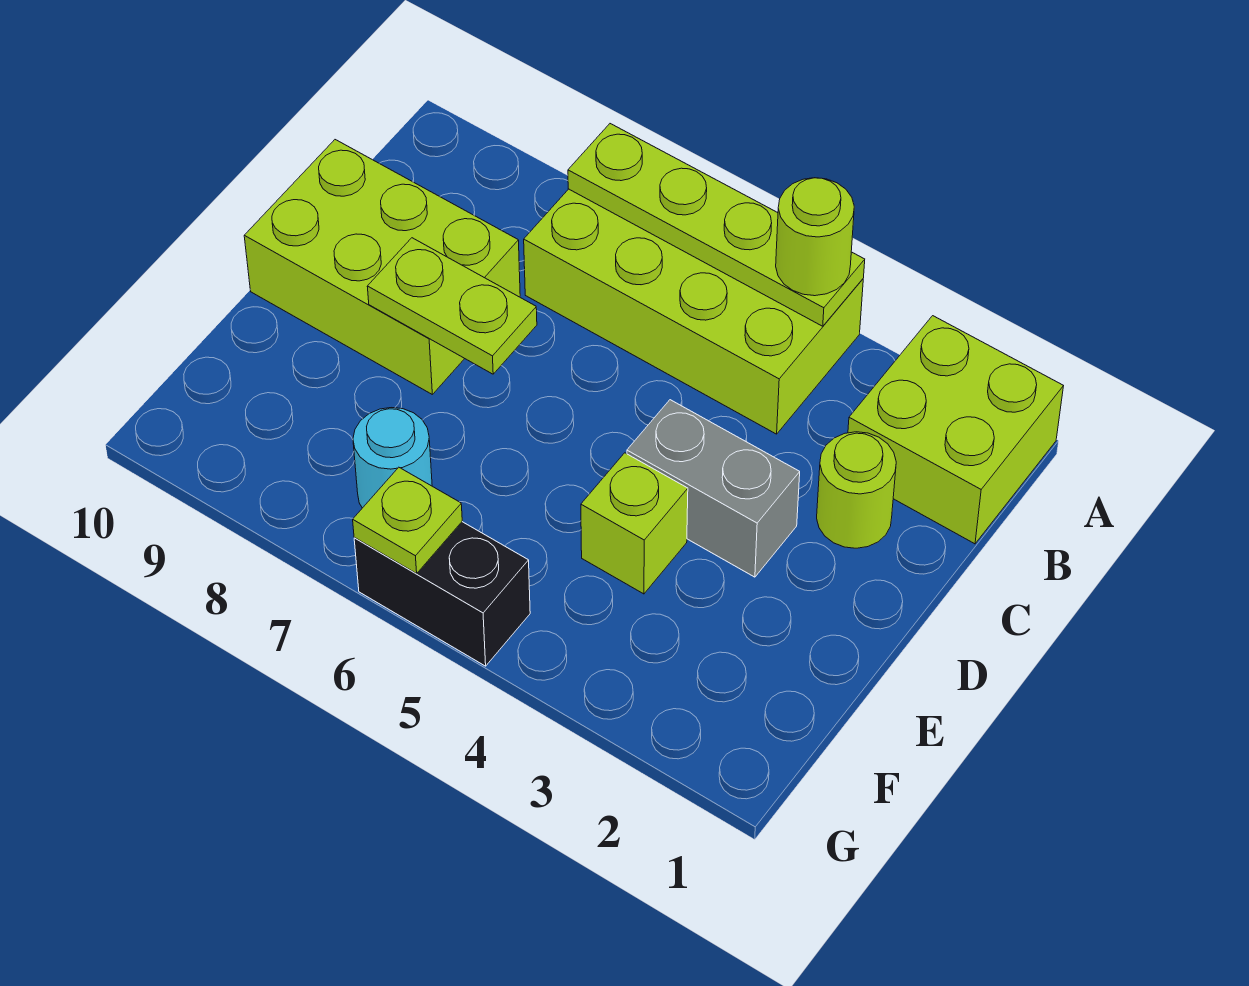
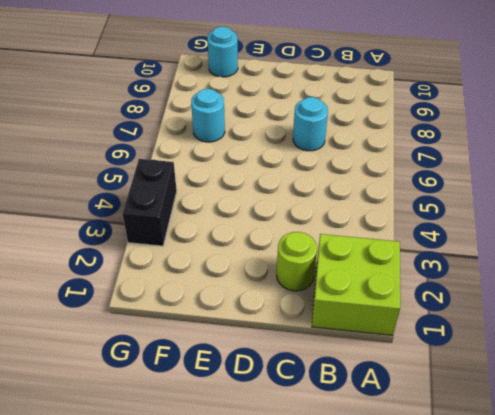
cyan 1x1 round brick [293,97,328,151] -> none
cyan 1x1 round brick [207,26,238,77] -> none
black 1x2 brick [123,159,177,246] -> black 1x2 brick moved to [354,522,530,666]
none -> lime 2x4 brick [524,189,863,434]
none -> lime 2x3 brick [244,140,520,394]
none -> grey 1x2 brick [627,400,800,577]

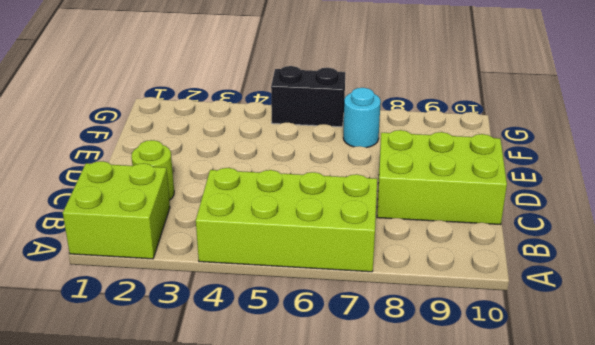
none -> grey 1x2 brick [627,400,800,577]
none -> lime 1x1 brick [581,453,688,594]
none -> lime 1x4 plate [568,124,865,326]

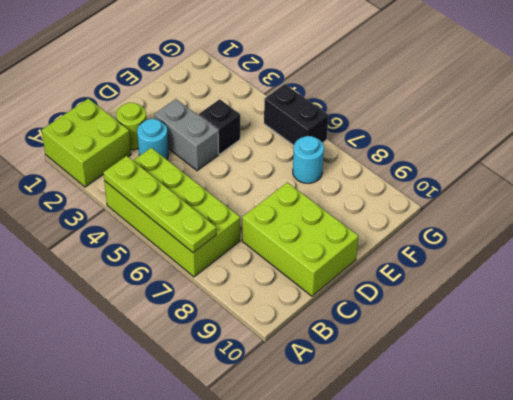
cyan 1x1 round brick [137,119,169,159] -> none
black 1x1 brick [198,99,240,154] -> lime 1x1 brick [581,453,688,594]
none -> lime 1x2 plate [367,238,537,374]
none -> lime 1x1 plate [353,467,462,573]
none -> lime 1x1 round brick [776,178,854,296]

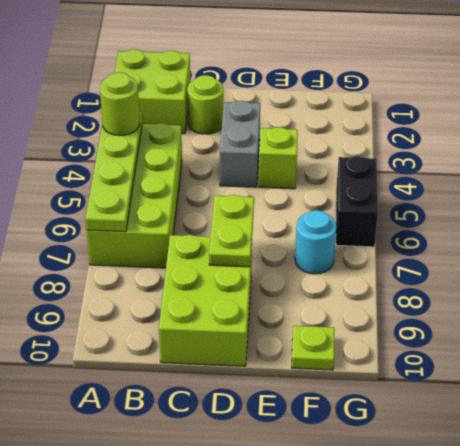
lime 1x1 plate [292,326,334,370] -> lime 1x1 plate moved to [353,467,462,573]

